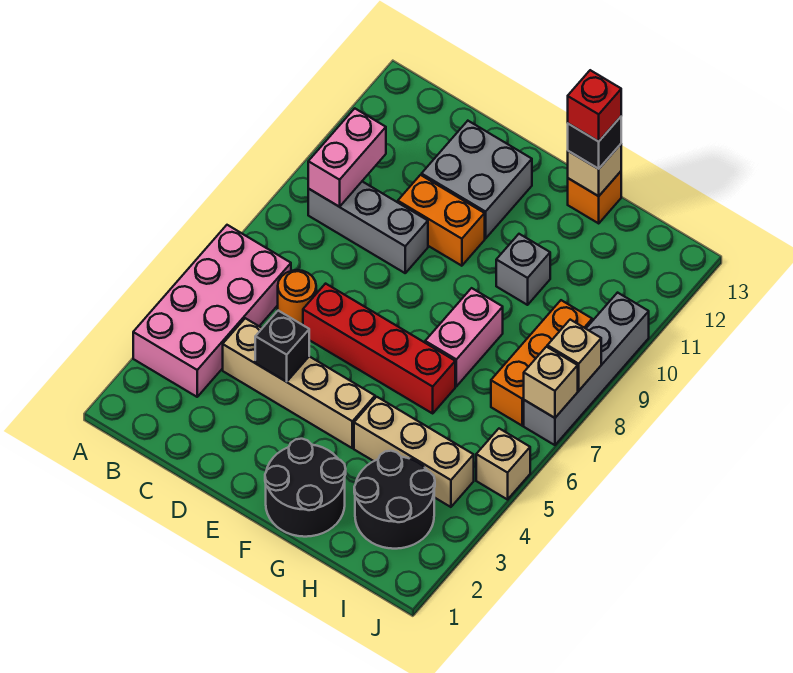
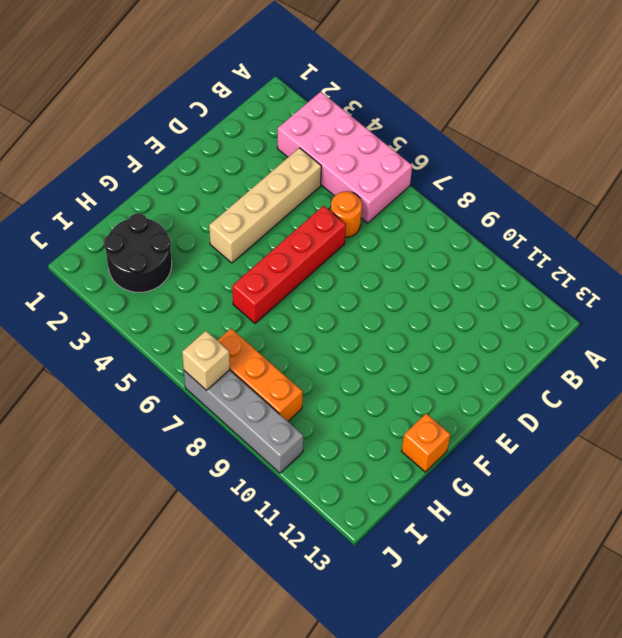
none -> grey 1x3 brick [308,182,428,273]
none -> orange 1x2 brick [398,175,485,266]
none -> grey 2x2 brick [422,121,532,239]

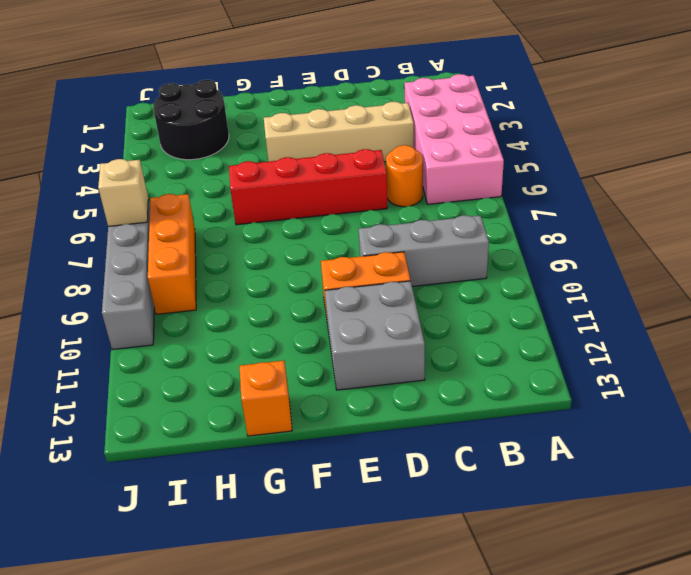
none -> black 2x2 round brick [265,439,346,537]
none -> tan 1x3 brick [354,397,474,507]
none -> pink 1x2 brick [425,288,503,386]

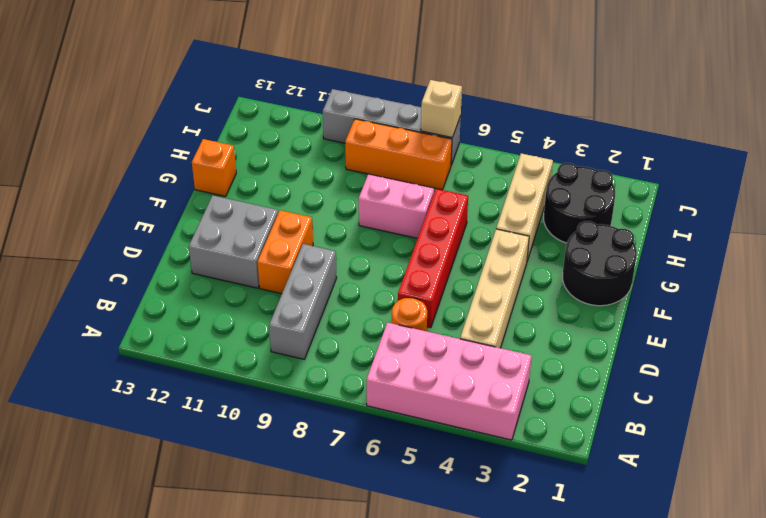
none -> grey 1x1 brick [496,234,550,305]
none -> tan 1x1 brick [476,429,530,500]
none -> pink 1x2 brick [308,108,386,207]

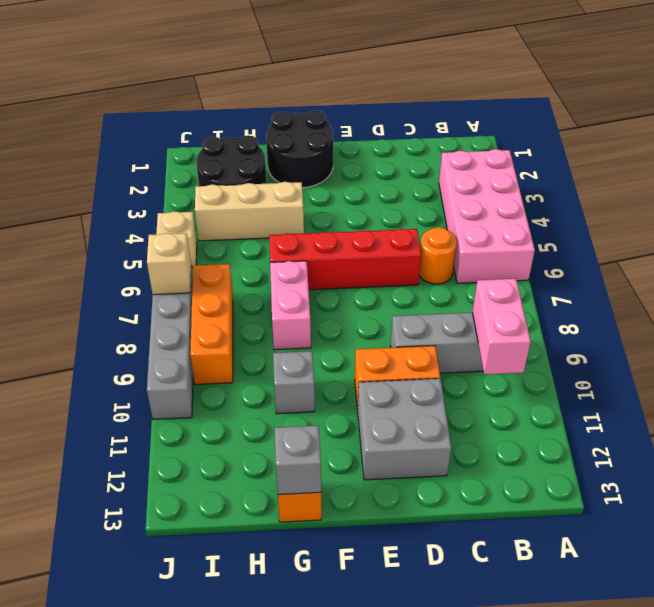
grey 1x1 brick [275,425,321,495] -> tan 1x1 brick [568,144,621,196]
none -> tan 1x4 brick [223,318,375,448]
none -> black 1x1 brick [255,311,309,382]
none -> tan 1x1 brick [547,320,601,391]

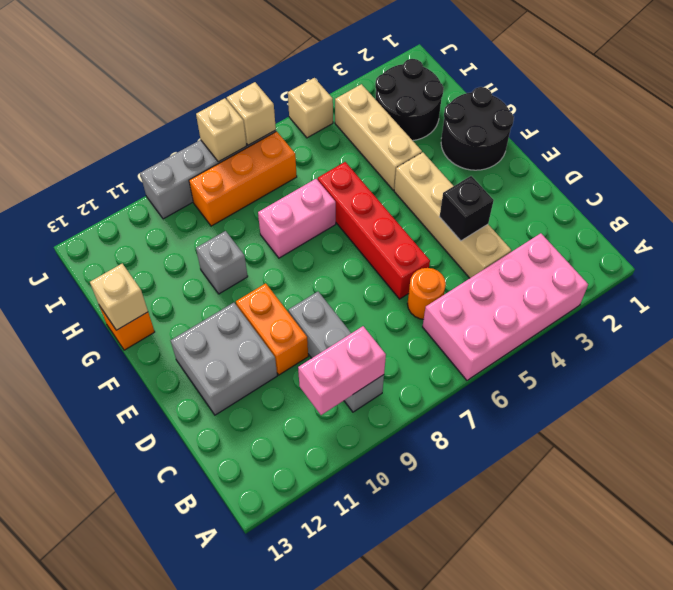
none -> black 1x1 brick [568,117,621,169]
none -> red 1x1 brick [568,70,621,141]

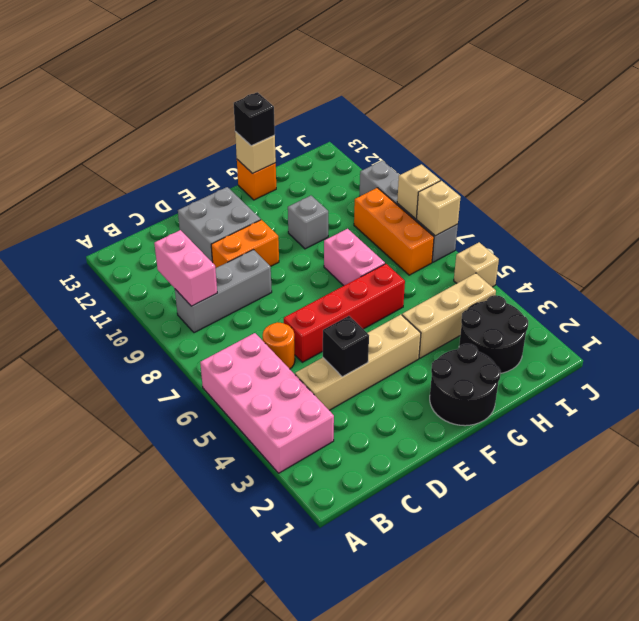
none -> red 1x1 brick [568,70,621,141]

